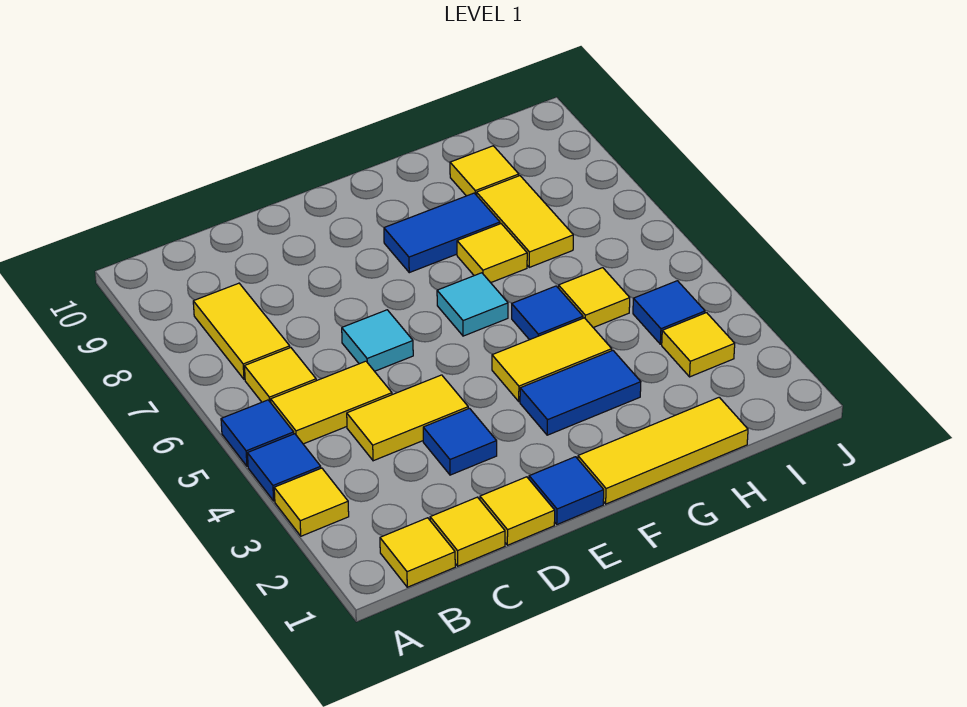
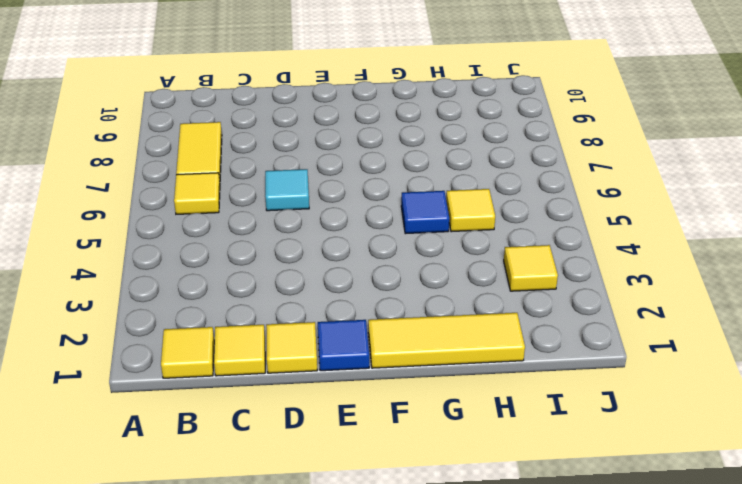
none -> yellow 1x1 tile [274,468,349,536]
none -> blue 1x1 tile [247,434,321,501]
none -> blue 1x1 tile [221,400,294,466]

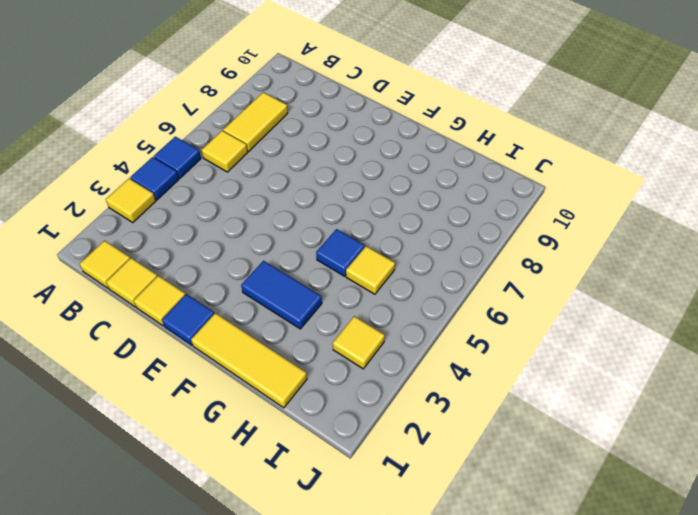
none -> yellow 1x2 tile [271,361,392,444]
none -> yellow 1x2 tile [347,375,468,461]
none -> blue 1x1 tile [423,408,497,475]

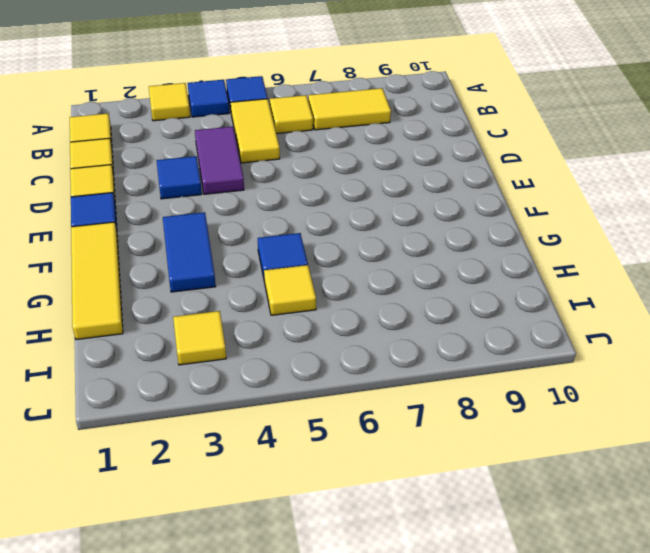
purple 1x2 tile [195,127,244,194] -> yellow 1x2 tile [347,375,468,461]
none -> cyan 1x1 tile [342,310,413,371]
none -> yellow 1x2 tile [492,318,612,402]
none -> cyan 1x1 tile [437,273,508,336]

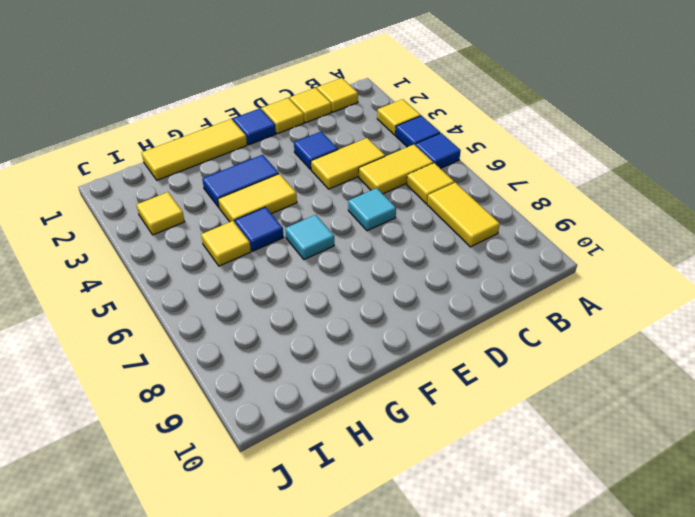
none -> blue 1x2 tile [384,193,500,273]
none -> yellow 1x1 tile [457,224,527,283]
none -> yellow 1x2 tile [477,176,573,267]

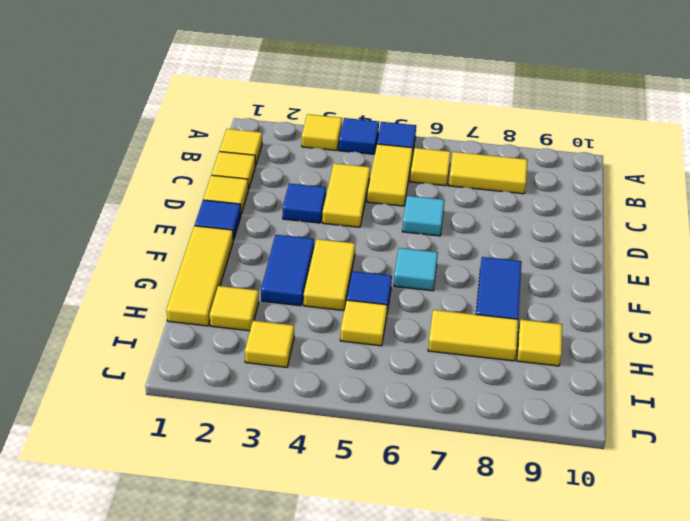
yellow 1x1 tile [210,286,259,331] -> yellow 1x1 tile moved to [457,224,527,283]
none -> blue 1x1 tile [633,281,705,344]

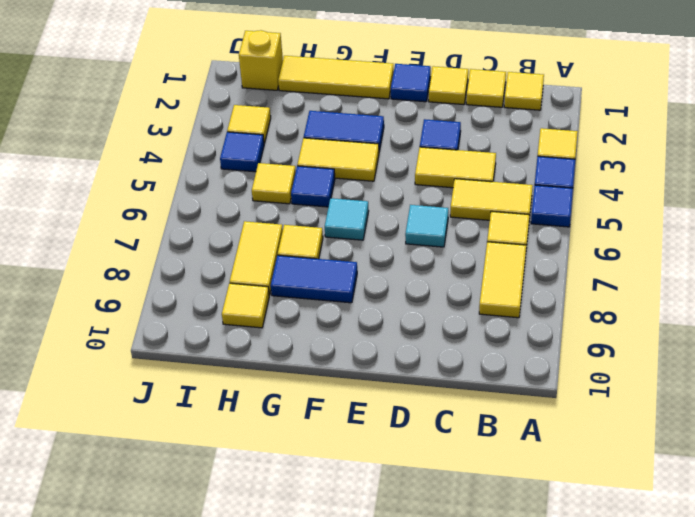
yellow 1x1 brick [239,30,283,90] -> none

